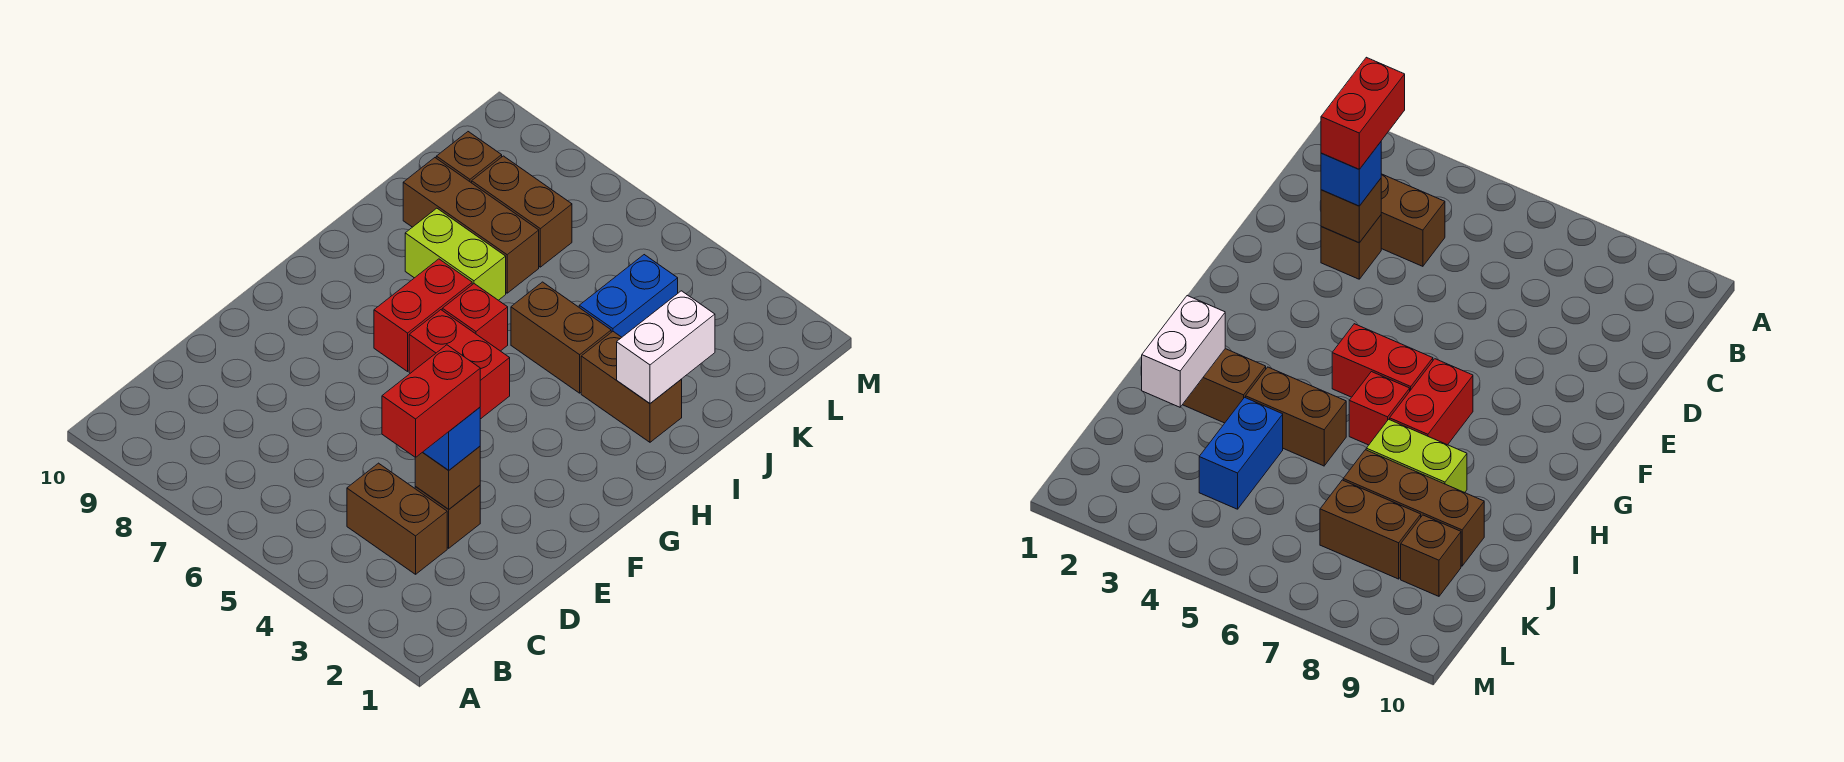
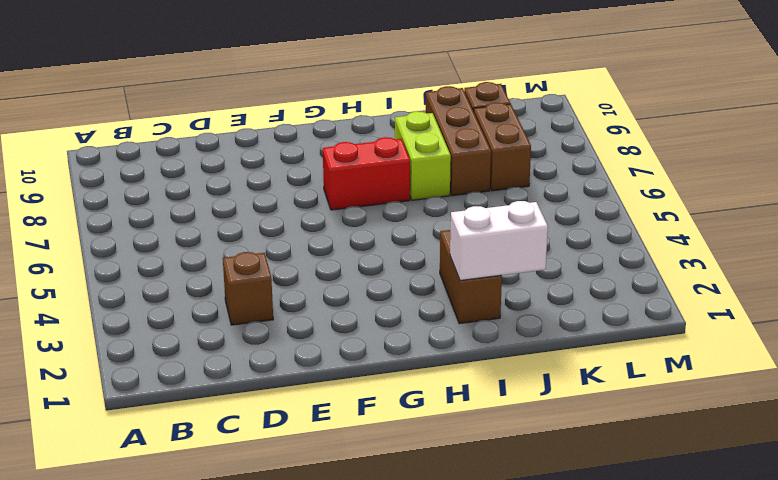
none -> brown 1x2 brick [347,463,447,574]
none -> red 1x2 brick [409,310,510,419]
none -> red 1x1 brick [442,284,508,351]

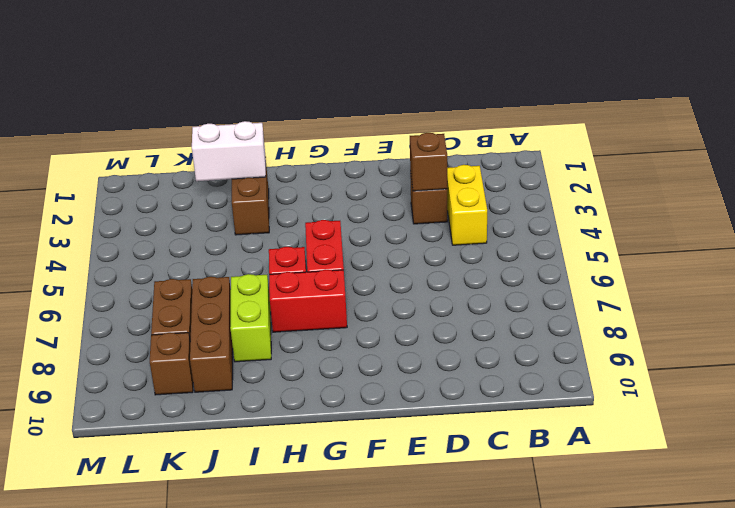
yellow 1x2 brick [447,165,487,245] -> brown 1x2 brick [347,463,447,574]
none -> brown 1x2 brick [511,282,611,393]
none -> blue 1x2 brick [579,255,678,337]
none -> blue 1x1 brick [423,407,480,470]

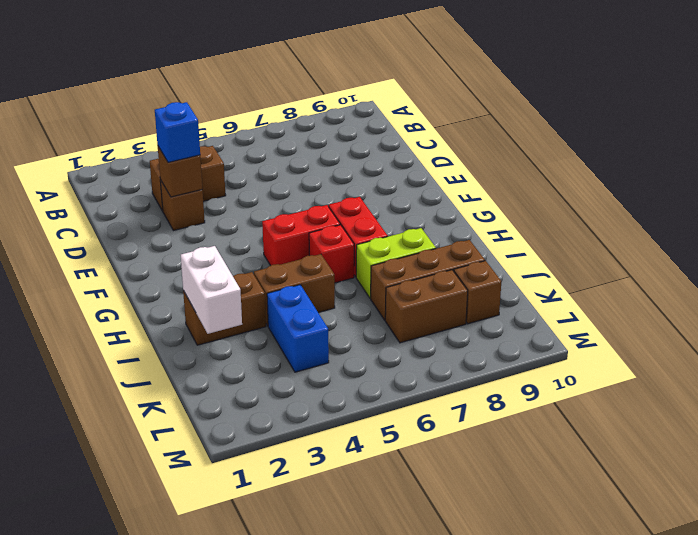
none -> red 1x2 brick [382,345,480,458]

